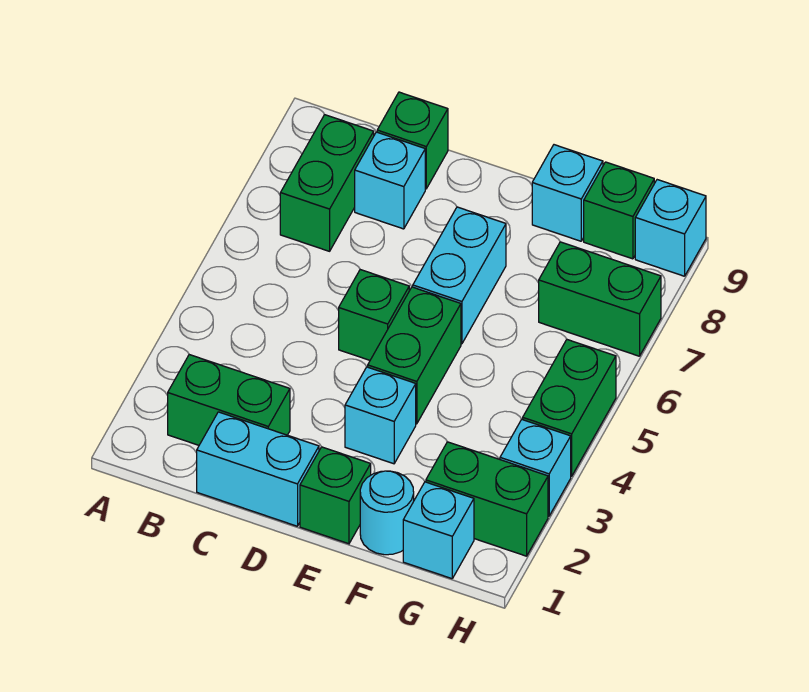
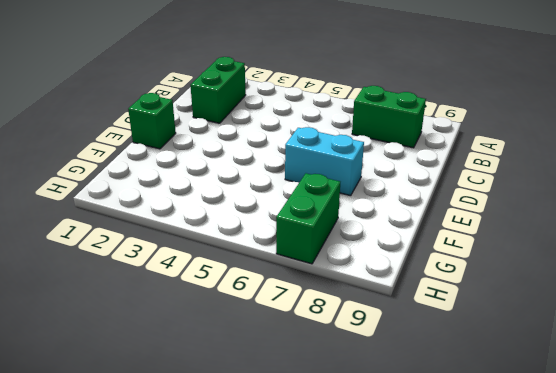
none -> cyan 1x2 brick [197,412,319,526]
none -> cyan 1x1 brick [355,132,425,229]
none -> green 1x1 brick [377,92,448,189]

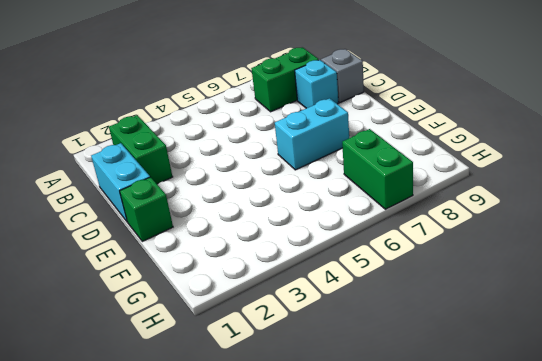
grey 1x1 brick [321,49,364,103] -> green 1x1 brick [377,92,448,189]
none -> green 1x1 brick [339,270,409,360]
none -> cyan 1x1 brick [345,367,416,464]
none -> green 1x2 brick [368,287,461,424]

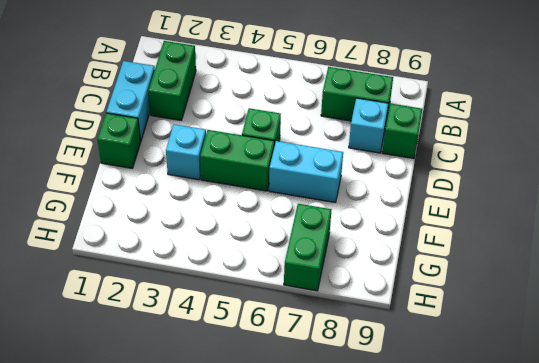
none -> cyan 1x1 round brick [360,471,414,555]
none -> cyan 1x1 brick [532,145,603,241]
none -> cyan 1x1 brick [403,482,474,579]

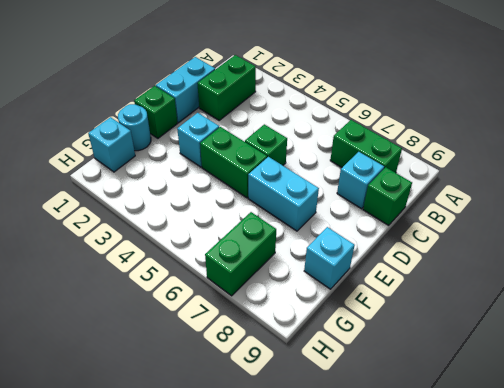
none -> green 1x2 brick [426,442,548,556]
none -> green 1x1 brick [584,162,654,259]
none -> cyan 1x1 brick [500,419,571,516]

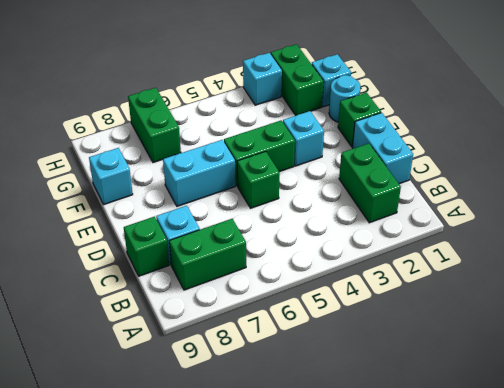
none -> green 1x1 brick [584,162,654,259]
none -> green 1x2 brick [523,340,616,476]
none -> cyan 1x1 brick [635,180,706,276]

